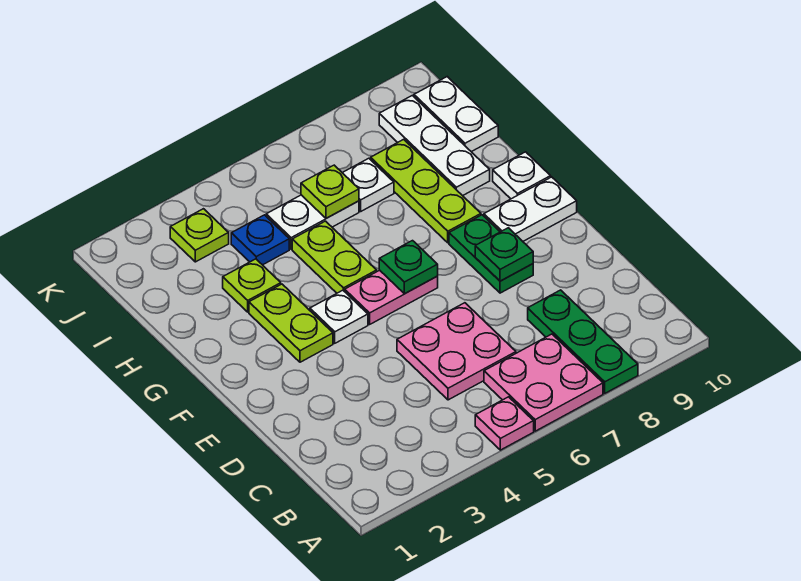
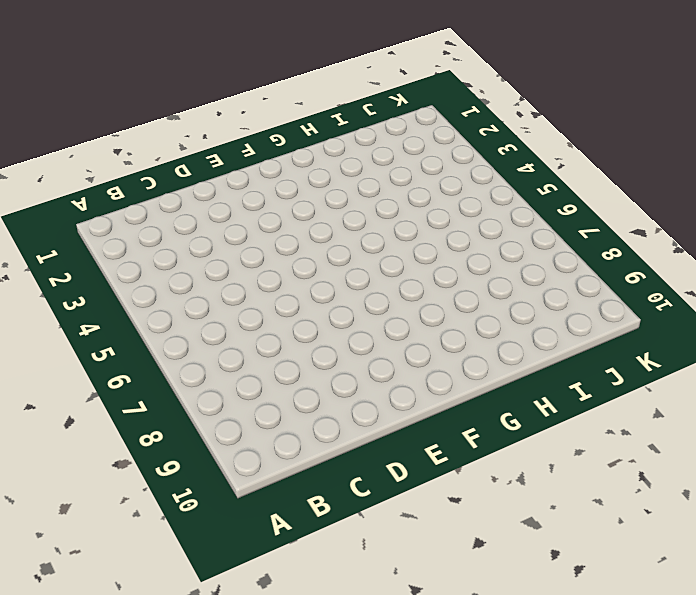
none -> pink 1x1 plate [475,397,534,450]
none -> pink 2x2 plate [484,334,603,431]
none -> green 1x3 plate [528,290,638,393]

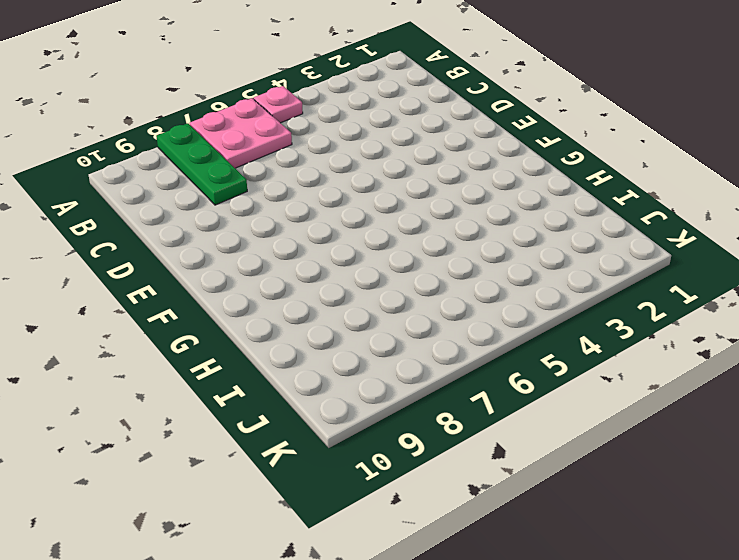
none -> pink 2x2 plate [397,303,516,400]
none -> green 1x2 plate [449,215,533,293]
none -> lime 1x2 plate [249,284,333,362]

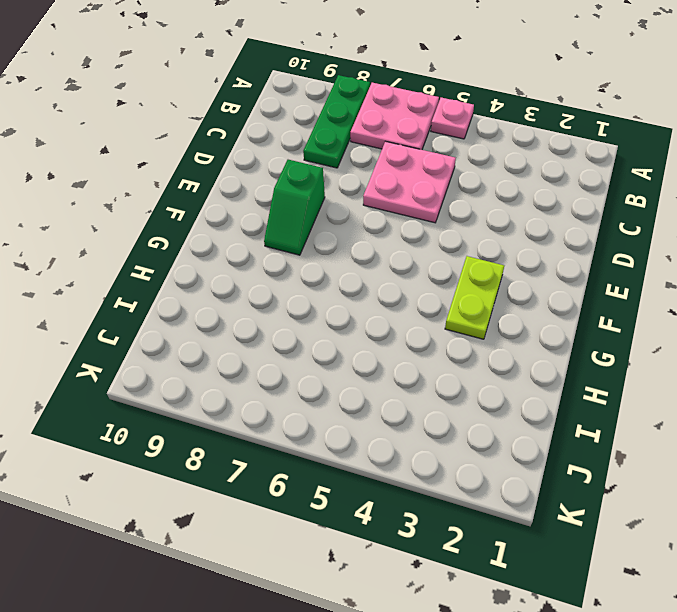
green 1x2 slope [264,160,325,255] -> green 1x2 plate [449,215,533,293]
none -> white 1x1 plate [310,290,368,343]
none -> pink 1x2 plate [345,270,438,324]
none -> white 1x2 plate [484,177,577,241]

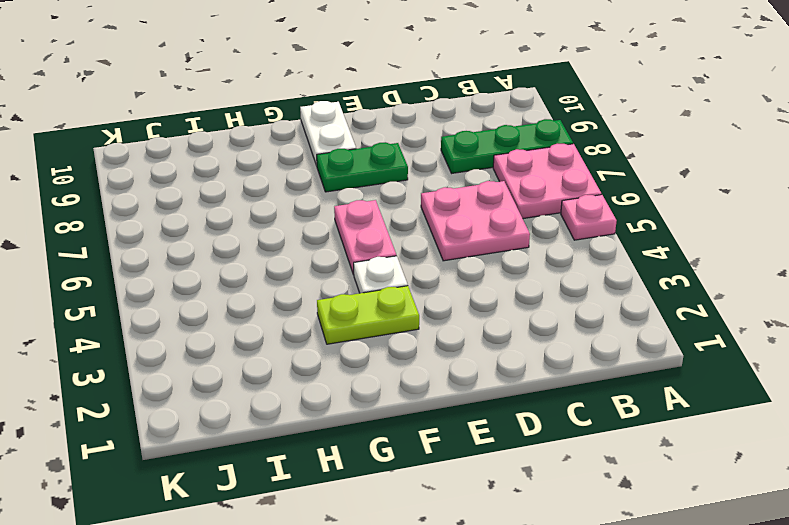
none -> lime 1x2 plate [292,221,377,293]
none -> lime 1x3 plate [371,139,481,243]
none -> white 1x1 plate [493,152,551,199]

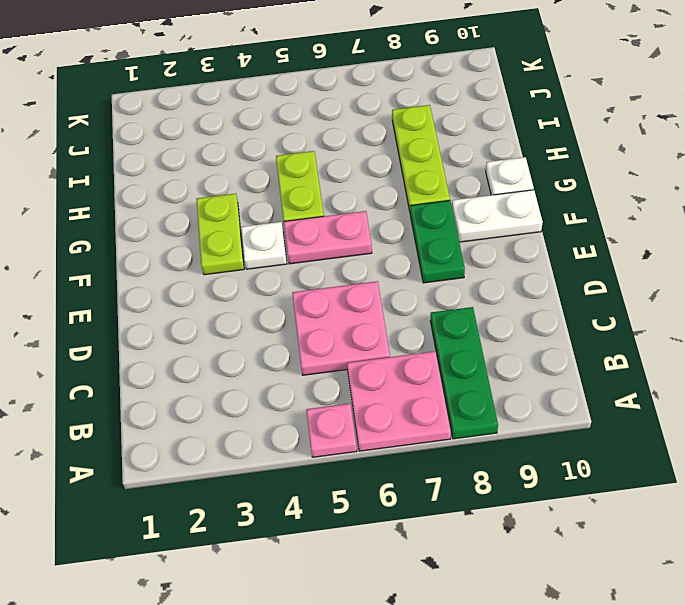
none -> lime 1x1 plate [223,259,281,312]
none -> white 1x3 plate [379,95,490,196]
none -> blue 1x1 plate [231,215,289,265]

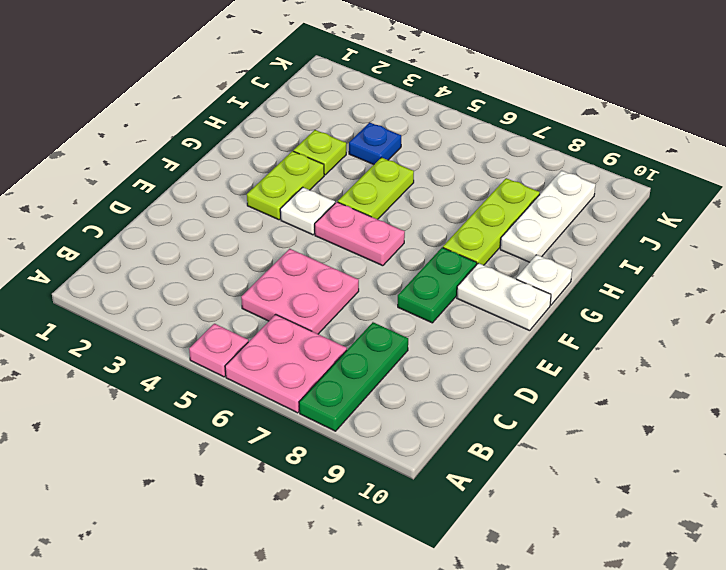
none -> white 1x2 plate [266,195,359,249]
none -> white 1x1 plate [343,158,394,211]
none -> white 1x2 plate [414,77,498,152]

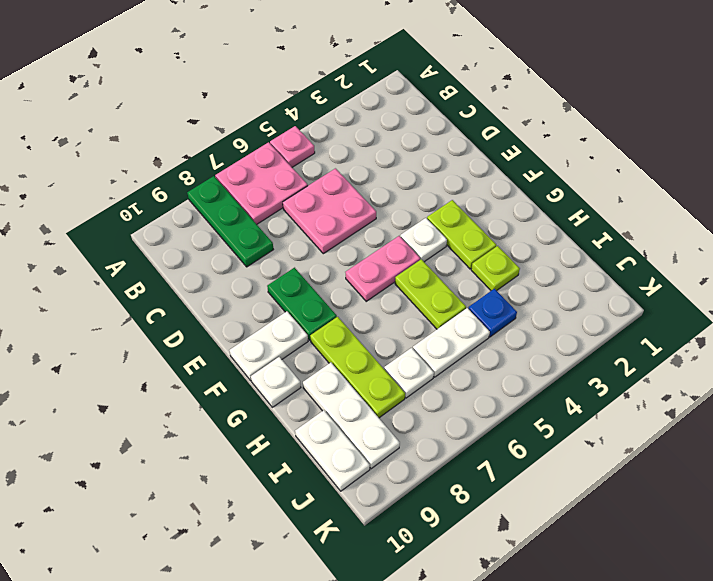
none -> lime 1x1 plate [170,209,229,262]
none -> green 1x1 plate [475,228,533,281]
none -> green 1x1 plate [379,241,438,294]

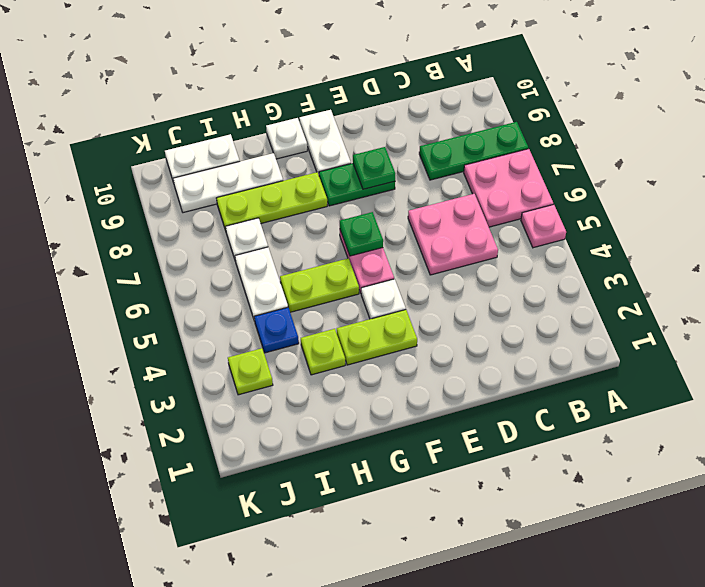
none -> lime 1x1 plate [301,165,359,218]

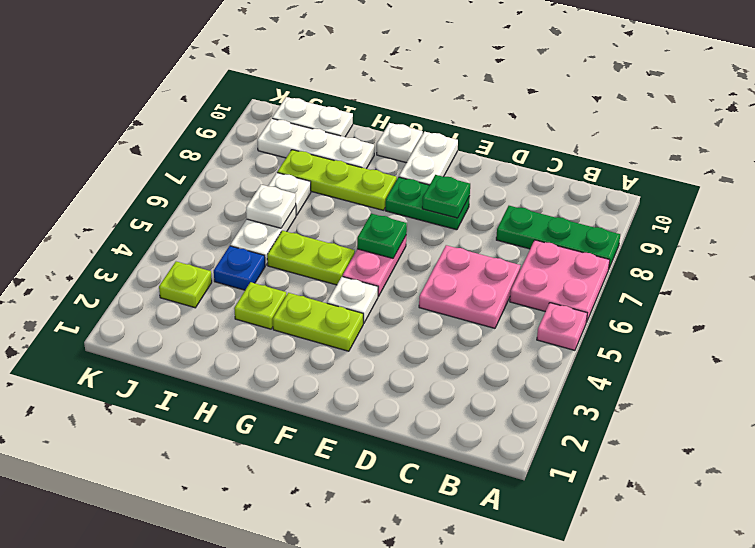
white 1x1 plate [246,185,296,228] -> lime 1x1 plate [301,165,359,218]

